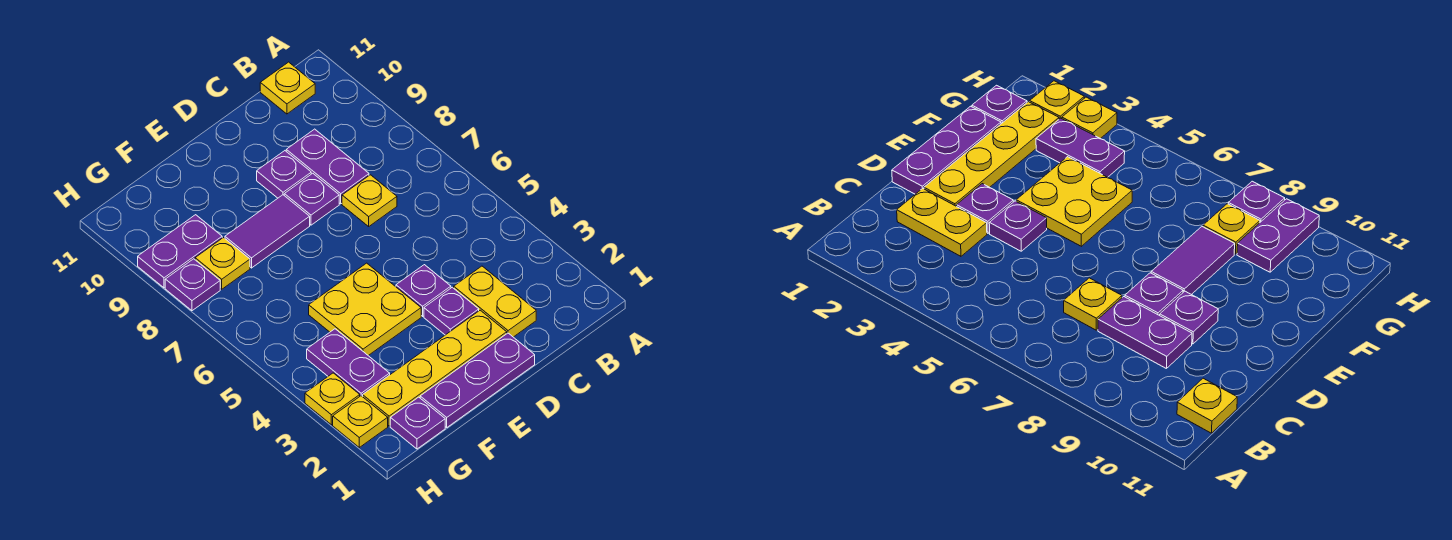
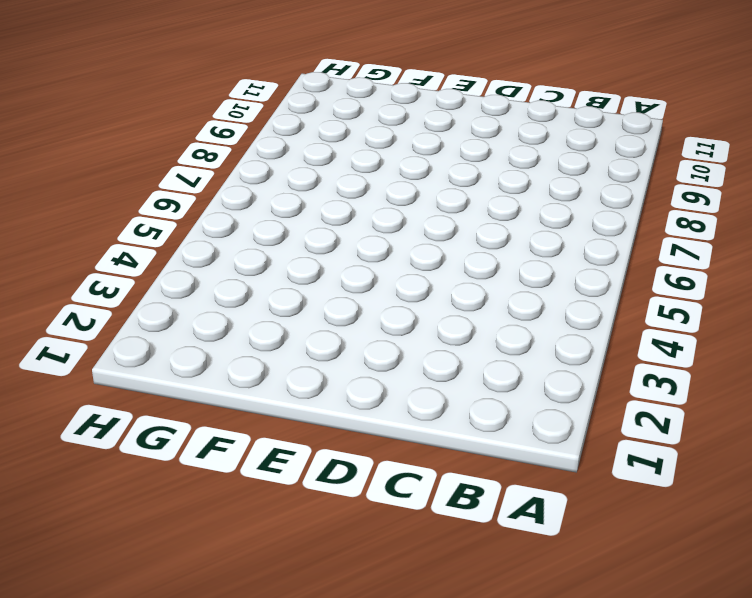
none -> yellow 1x1 plate [260,62,315,114]
none -> yellow 1x2 plate [454,266,536,337]
none -> yellow 1x1 plate [342,175,397,226]

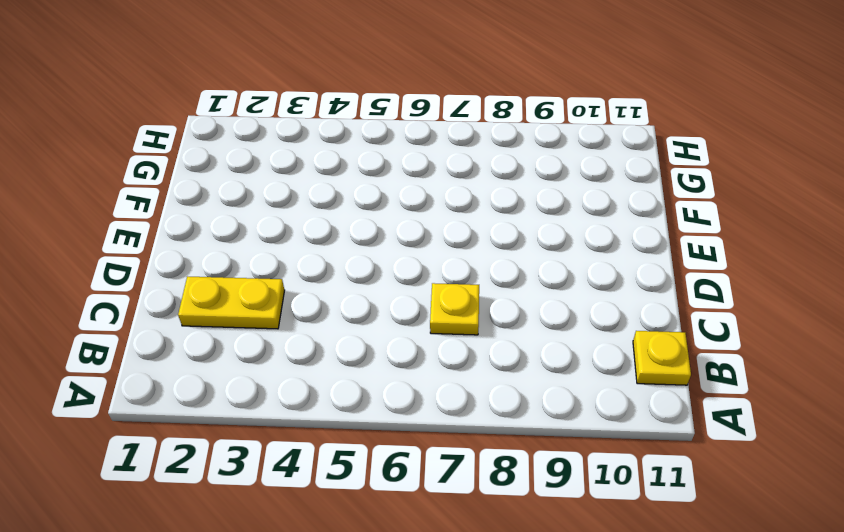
none -> purple 1x2 plate [286,129,369,204]
none -> purple 1x3 plate [420,333,535,427]
none -> yellow 1x4 plate [363,310,507,426]

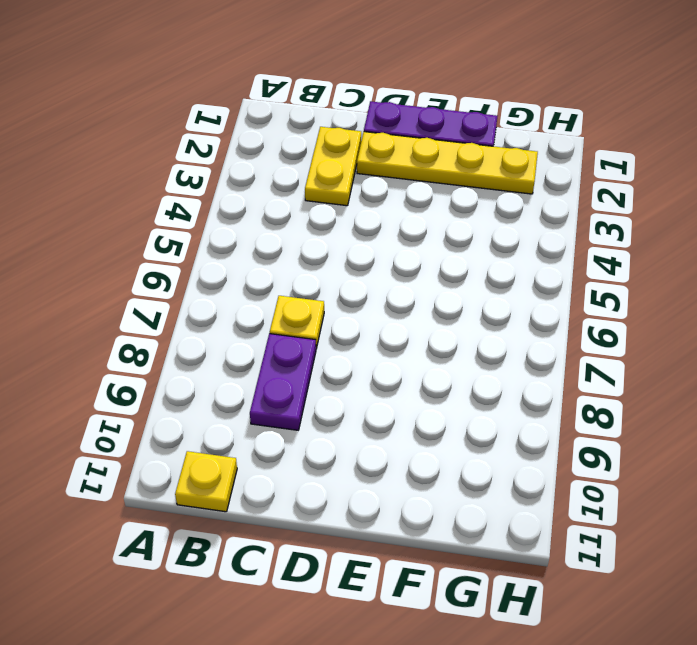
none -> purple 1x1 plate [424,287,479,335]
none -> purple 1x1 plate [396,265,451,316]
none -> purple 1x1 plate [284,173,339,225]

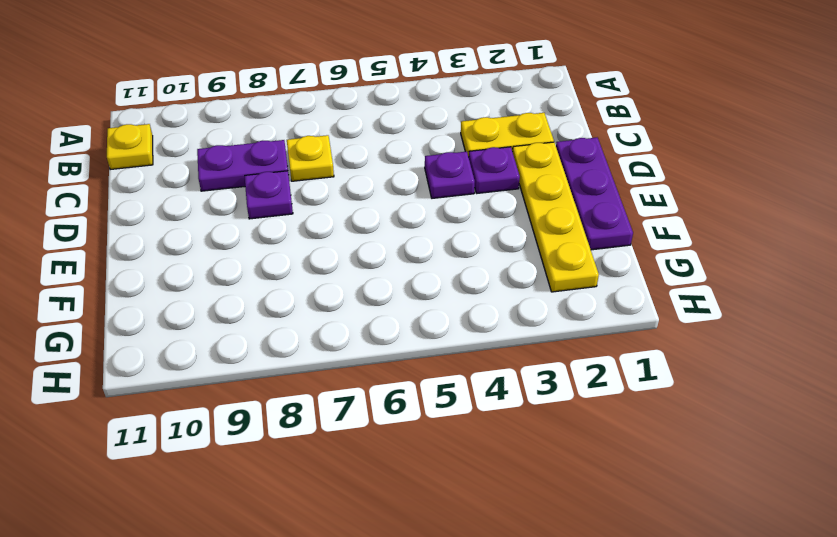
none -> purple 1x1 plate [257,151,311,198]
none -> yellow 2x2 plate [309,263,421,356]
none -> purple 1x2 tile [225,195,310,268]

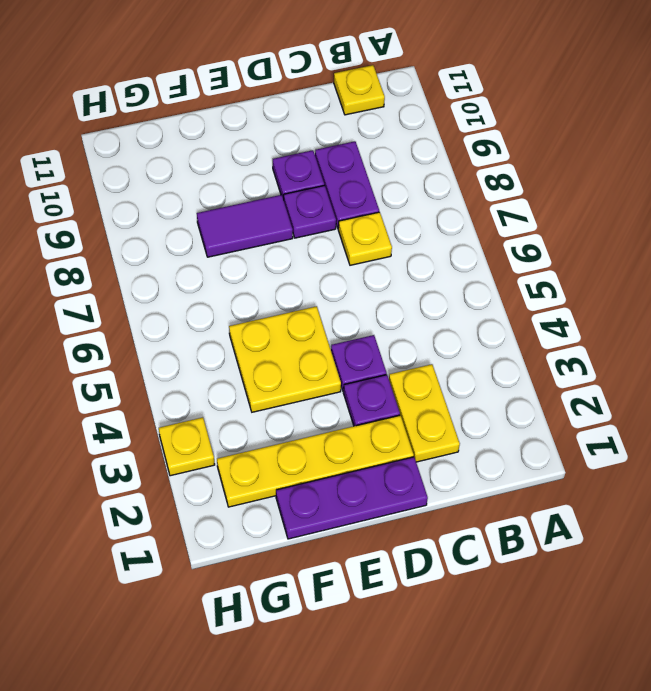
none -> purple 1x1 plate [390,397,445,449]
none -> purple 1x2 plate [307,329,390,397]
none -> yellow 1x1 plate [195,238,250,289]

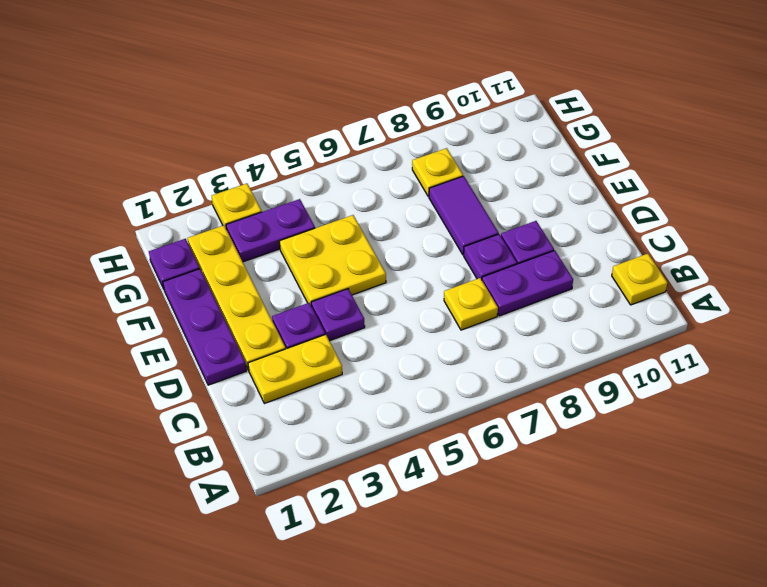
none -> purple 1x2 plate [138,215,222,288]
none -> yellow 1x1 plate [333,396,388,447]
none -> purple 1x1 plate [165,259,220,311]

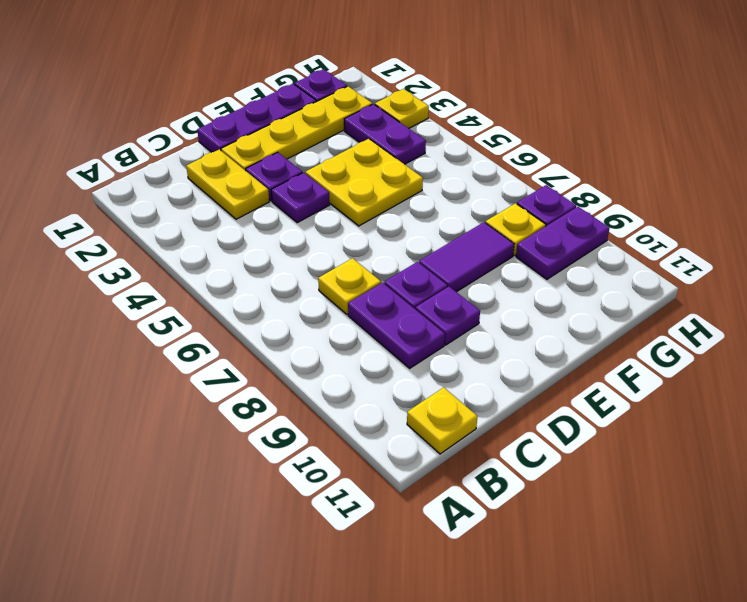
none -> yellow 1x1 plate [333,396,388,447]

